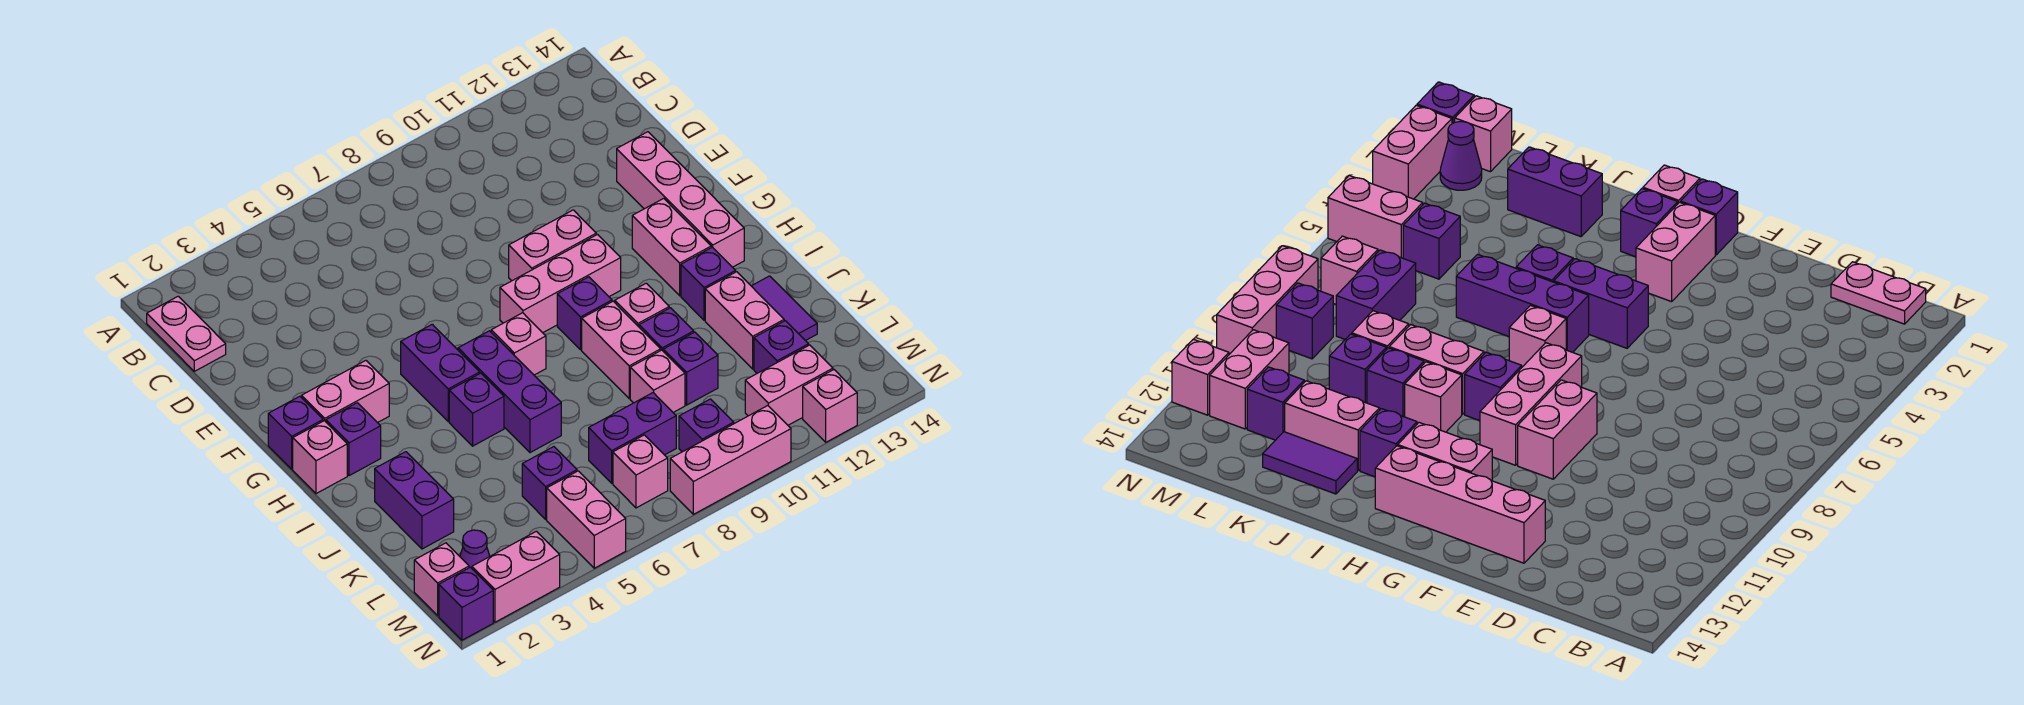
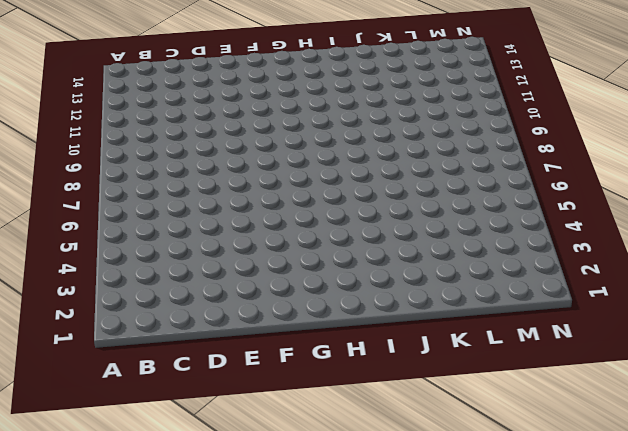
none -> pink 1x2 plate [147,296,226,371]
none -> pink 1x4 brick [617,132,744,267]
none -> pink 1x2 brick [509,210,596,281]
none -> purple 1x1 brick [268,396,323,469]

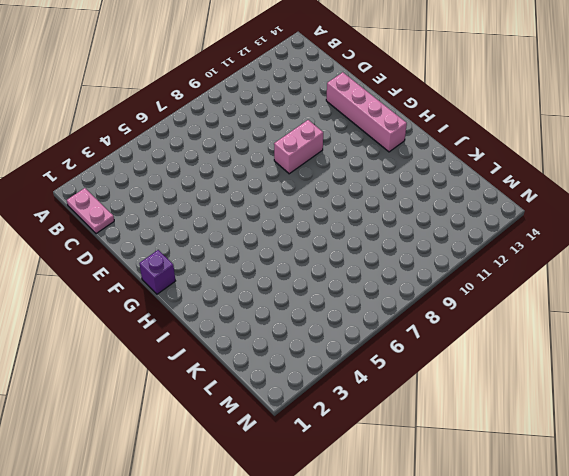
none -> pink 1x2 brick [302,361,389,423]
none -> purple 1x2 brick [401,324,480,422]
none -> pink 1x3 brick [500,235,621,333]
none -> pink 1x2 brick [632,198,711,296]

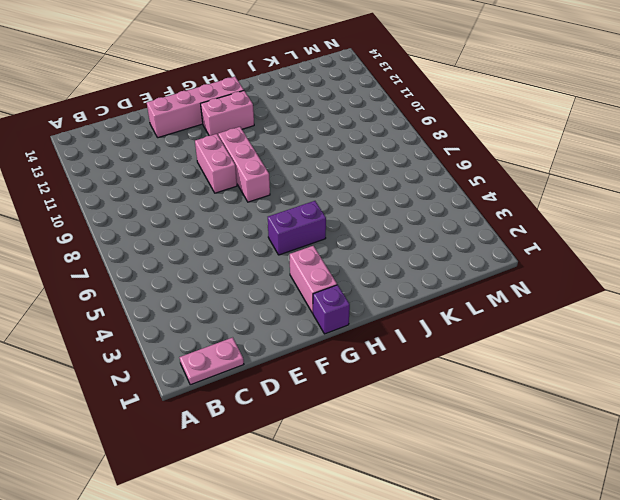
none -> pink 1x1 brick [293,421,347,494]
none -> purple 1x1 brick [326,403,381,476]
none -> purple 1x3 brick [458,331,561,453]
none -> pink 1x1 brick [491,313,546,375]

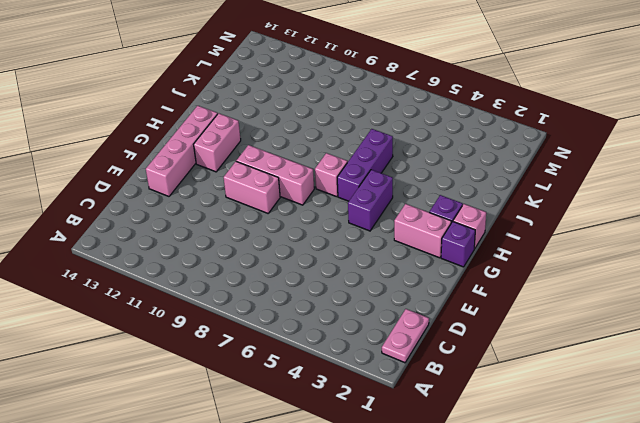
none -> purple 1x1 brick [557,277,612,350]
none -> purple 1x1 brick [449,373,504,446]
none -> pink 1x2 brick [582,301,661,398]
none -> pink 1x1 brick [615,283,669,327]

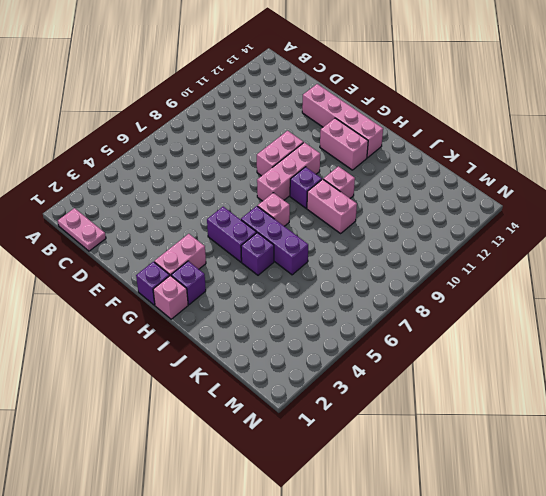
none -> purple 1x1 brick [681,247,736,320]
none -> purple 1x2 brick [375,452,454,549]
none -> purple 1x1 brick [639,308,694,351]
none -> pink 1x2 brick [705,272,784,369]

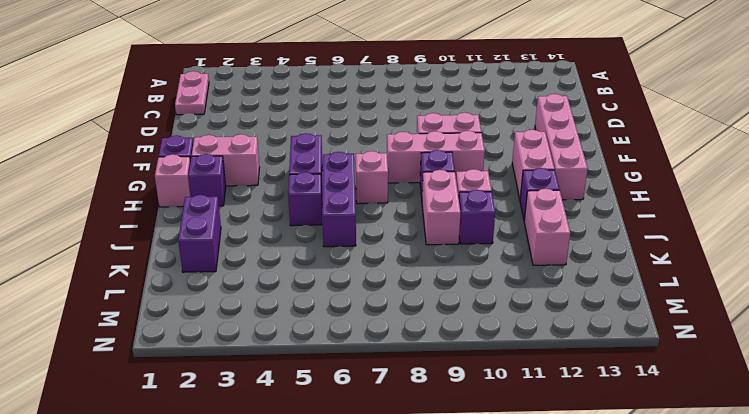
none -> purple 1x2 tile [752,276,817,341]
none -> pink 1x1 brick [630,350,685,412]
none -> purple 1x1 brick [663,332,718,405]
none -> purple 1x1 brick [522,447,577,519]

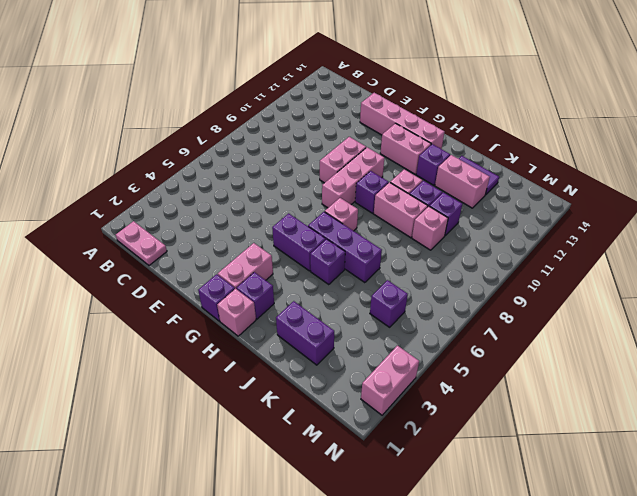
none -> purple 1x2 brick [589,393,676,483]
none -> purple 1x1 brick [754,321,809,373]
none -> pink 1x1 brick [414,543,469,616]
none -> purple 1x1 cone [460,530,490,568]

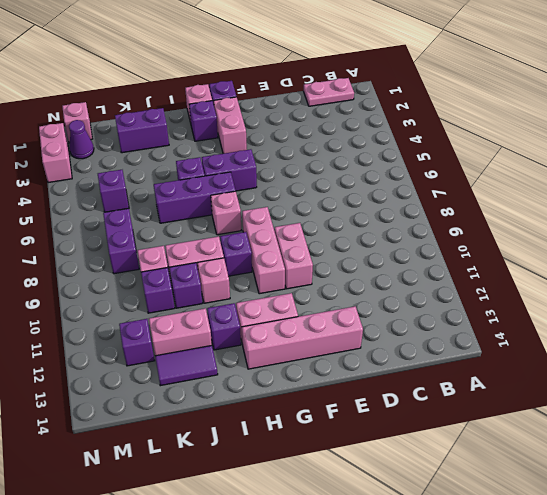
none -> pink 1x2 brick [547,471,626,568]
none -> pink 1x1 brick [613,435,668,508]
none -> purple 1x1 brick [679,399,734,452]
none -> pink 1x2 brick [745,345,833,425]

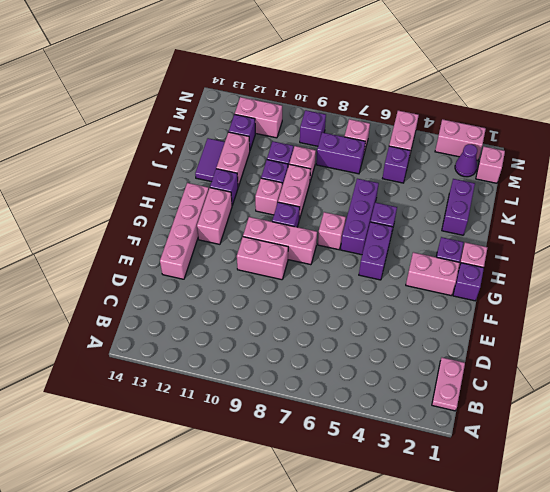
none -> purple 1x1 brick [439,567,493,640]
none -> pink 1x3 brick [670,406,791,514]
none -> pink 1x1 brick [803,370,857,442]

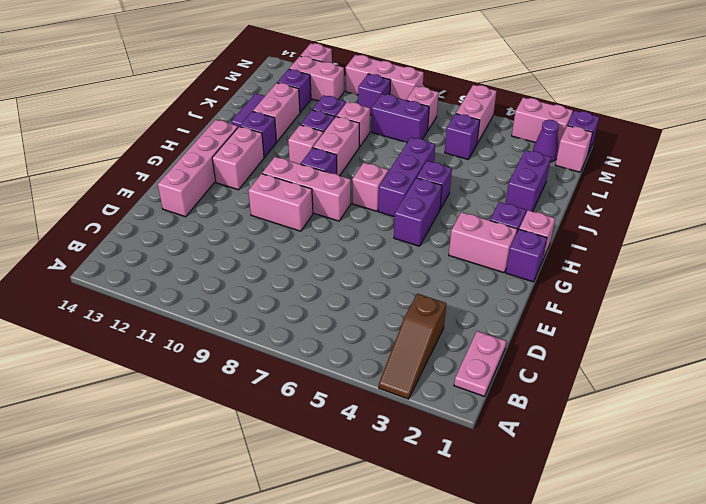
brown 1x3 slope [379,294,446,399] -> none

